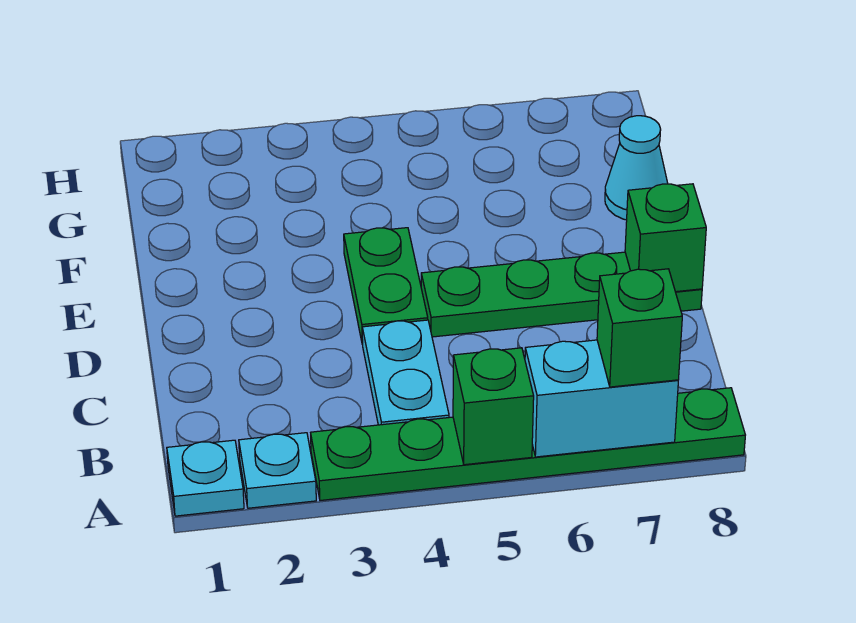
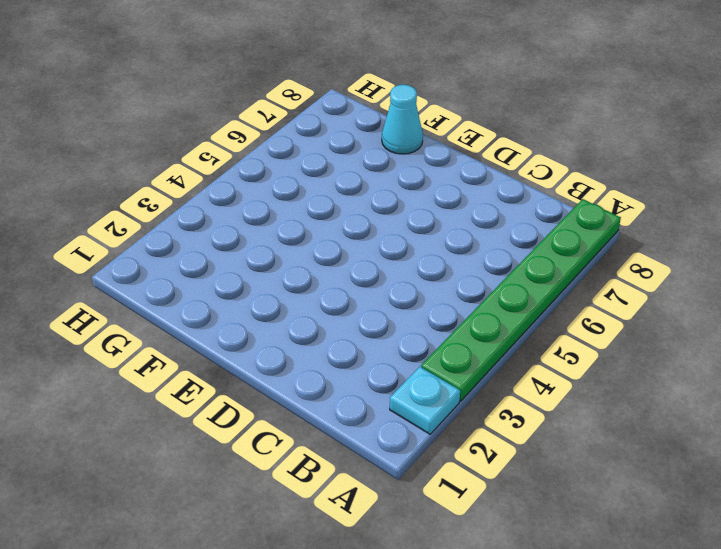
none -> cyan 1x1 plate [167,440,244,516]
none -> cyan 1x2 plate [362,320,449,425]

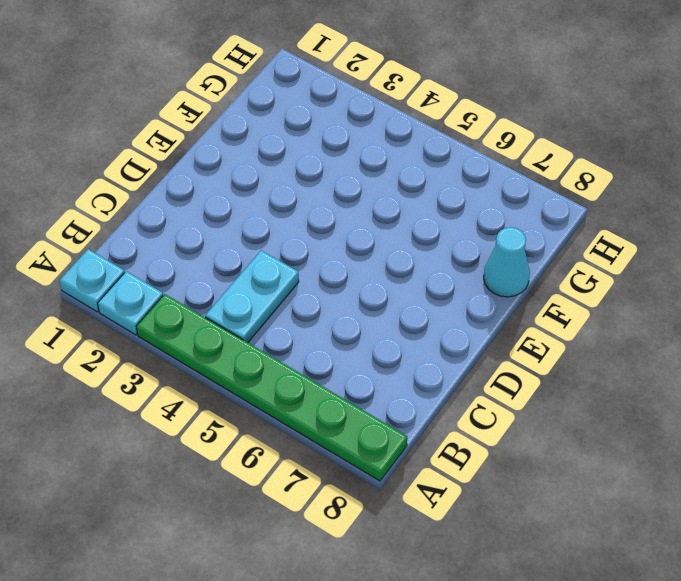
none -> green 1x2 plate [344,228,428,344]
none -> green 1x4 plate [421,252,702,337]

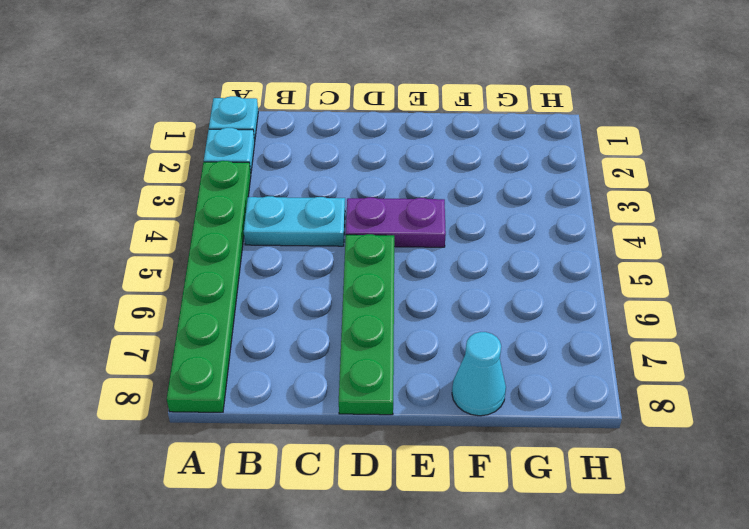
purple 1x2 plate [346,197,446,247] -> green 1x2 plate [344,228,428,344]
none -> green 1x1 brick [453,348,534,465]
none -> cyan 1x2 brick [525,340,678,457]

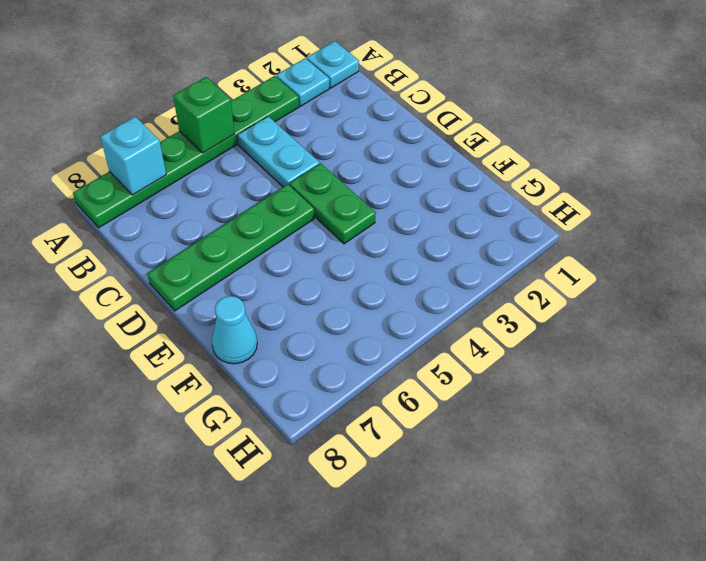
cyan 1x1 brick [100,117,166,195] -> cyan 1x2 brick [525,340,678,457]
none -> green 1x1 brick [625,184,706,292]
none -> green 1x1 brick [597,269,682,387]

